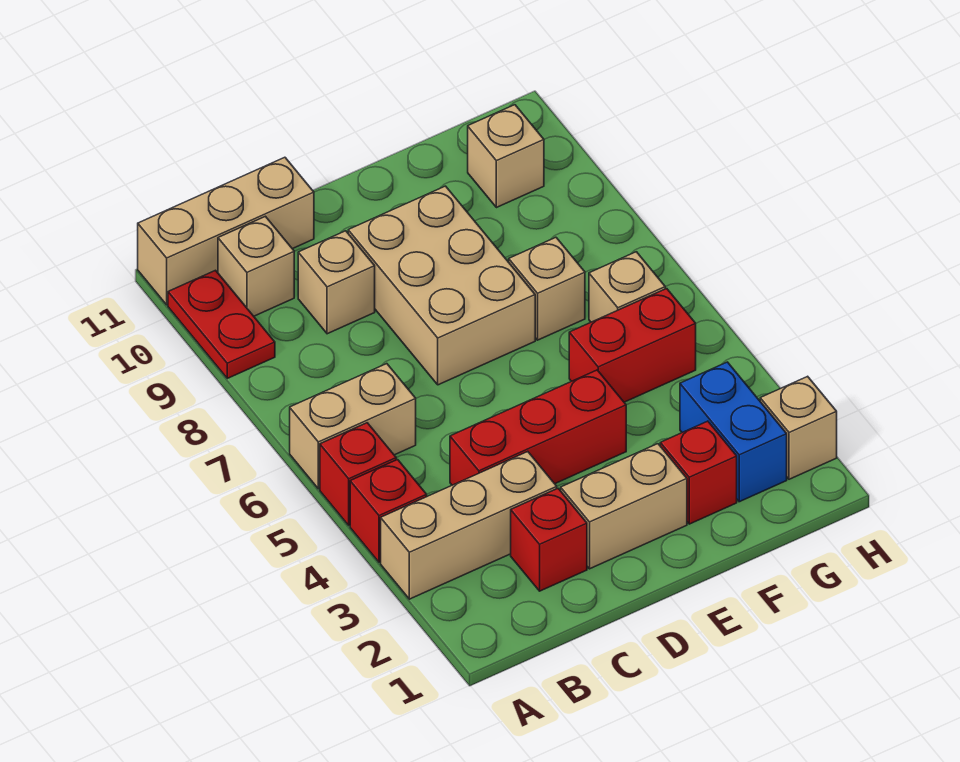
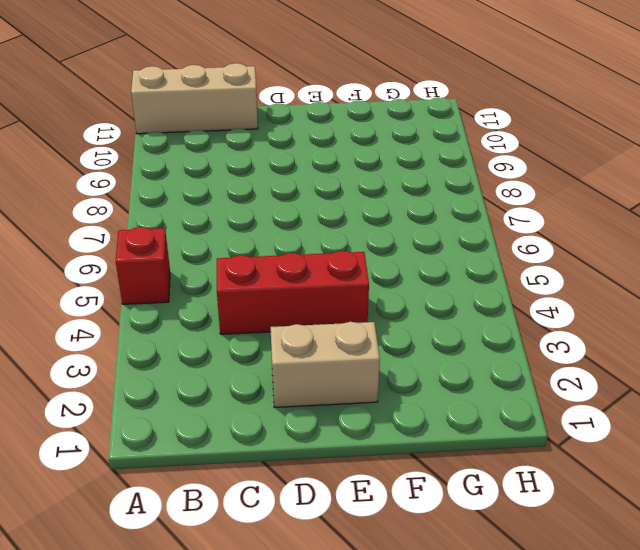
none -> tan 1x3 brick [381,452,557,599]
none -> red 1x1 brick [350,460,427,562]
none -> tan 1x2 brick [290,364,416,489]

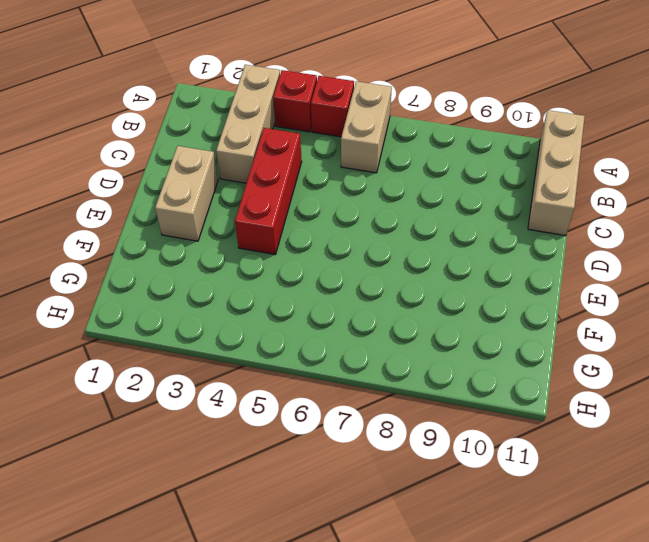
none -> red 1x2 plate [168,270,275,378]
none -> tan 1x1 brick [218,216,294,316]
none -> red 1x1 brick [511,489,587,591]

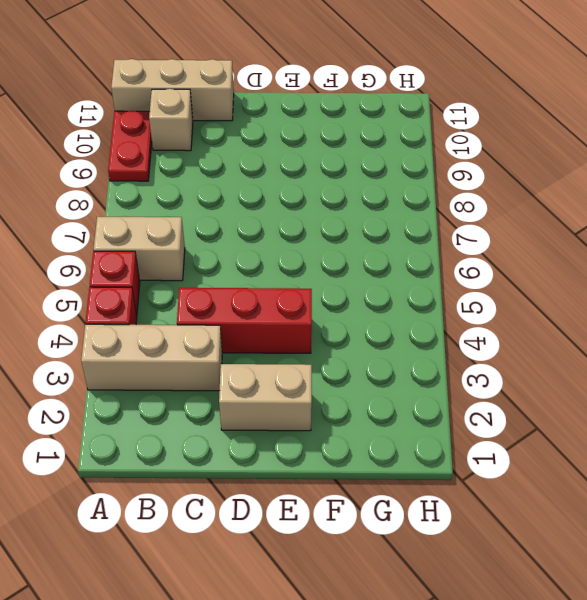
none -> red 1x1 brick [511,489,587,591]
none -> tan 1x1 brick [298,231,375,334]
none -> tan 2x3 brick [348,186,535,385]

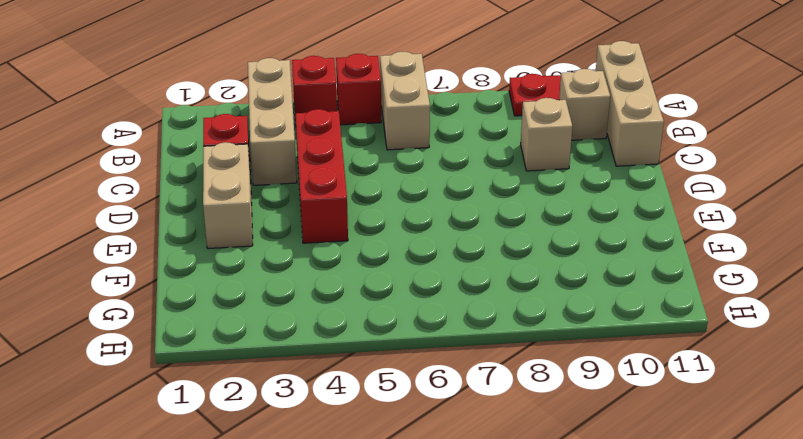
none -> tan 2x3 brick [348,186,535,385]
none -> red 1x1 brick [660,421,737,524]
none -> red 1x2 brick [569,289,696,402]

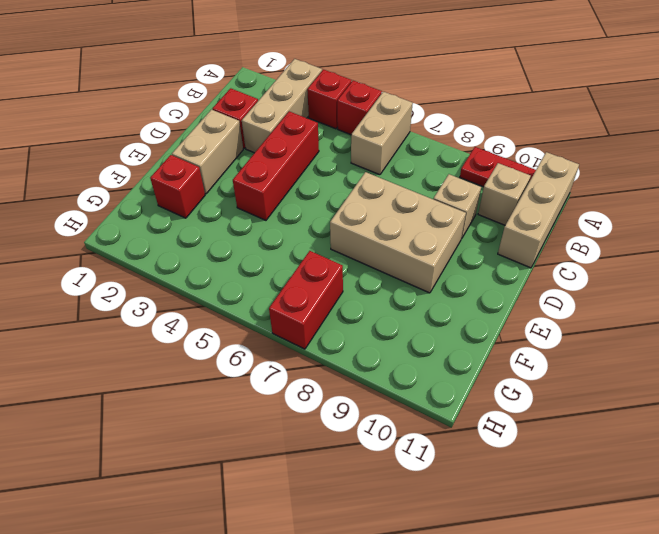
red 1x2 brick [269,251,343,349] -> red 1x2 brick moved to [569,289,696,402]
none -> tan 1x1 brick [509,237,585,340]
none -> blue 1x2 brick [680,362,787,502]
none -> tan 1x1 brick [589,252,665,322]

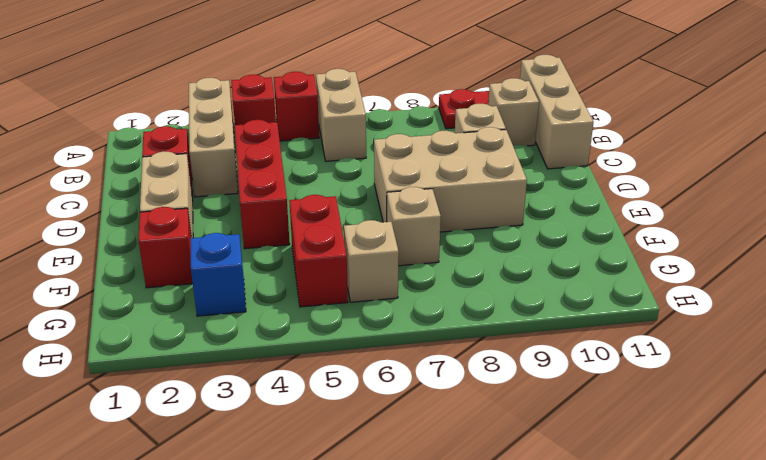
blue 1x1 brick [190,233,246,316] -> blue 1x2 brick [680,362,787,502]
none -> tan 1x1 brick [468,105,544,208]
none -> tan 1x1 brick [760,376,837,479]

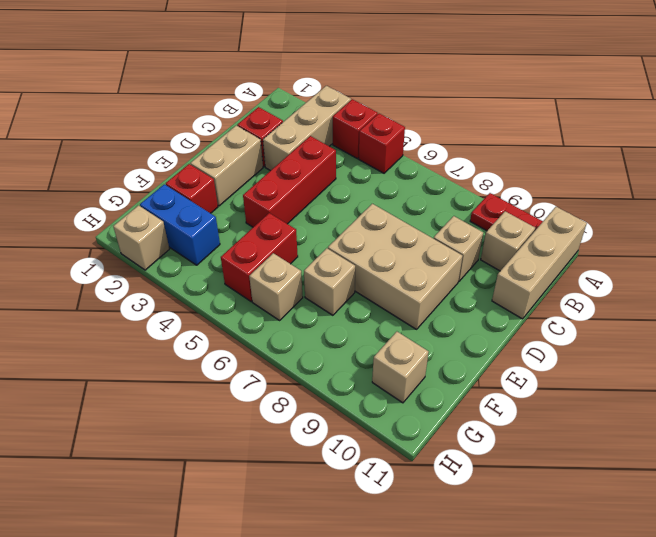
none -> tan 1x2 brick [290,364,416,489]

